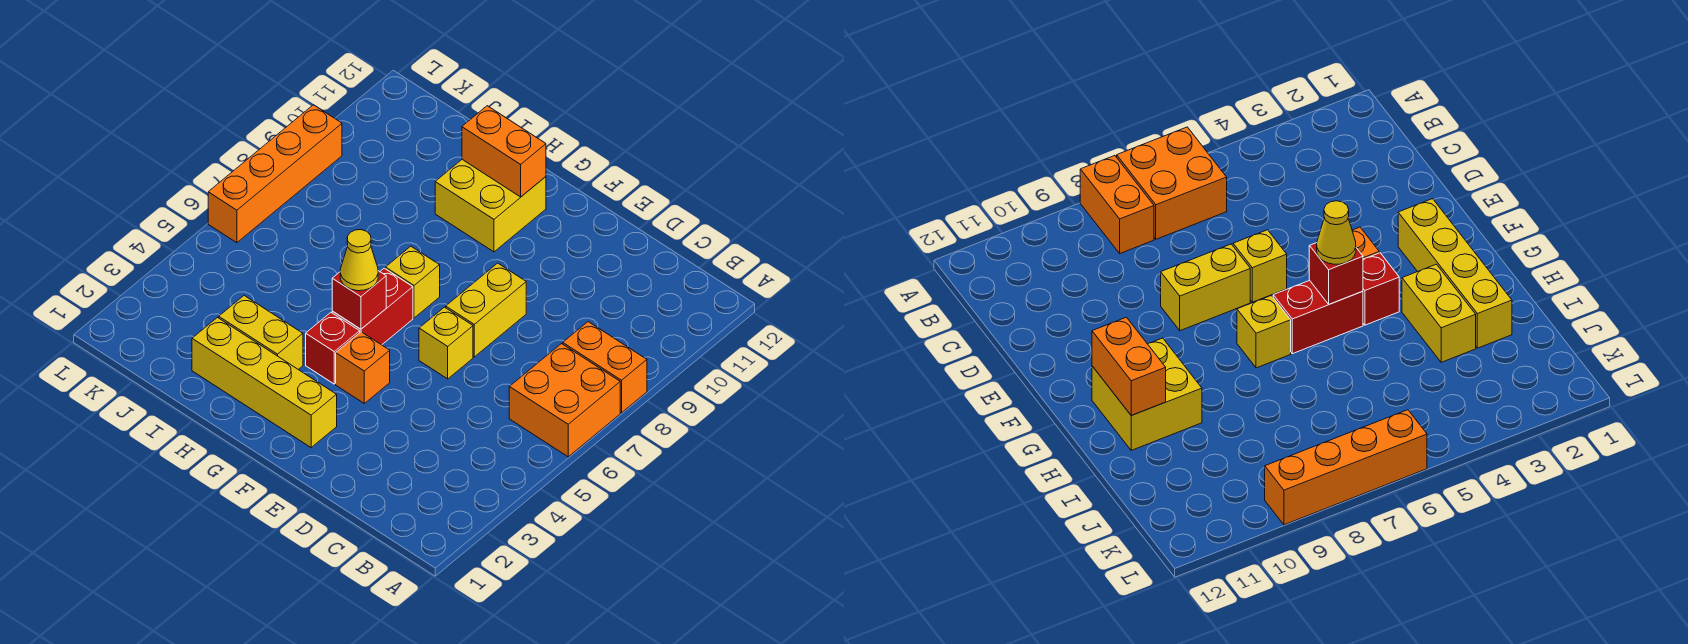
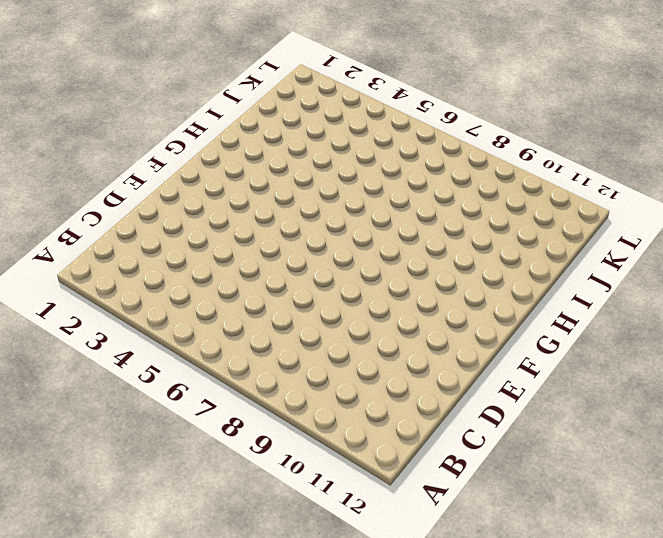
none -> orange 2x2 brick [509,344,620,457]
none -> orange 1x2 brick [563,322,647,413]
none -> yellow 1x1 brick [419,307,473,379]

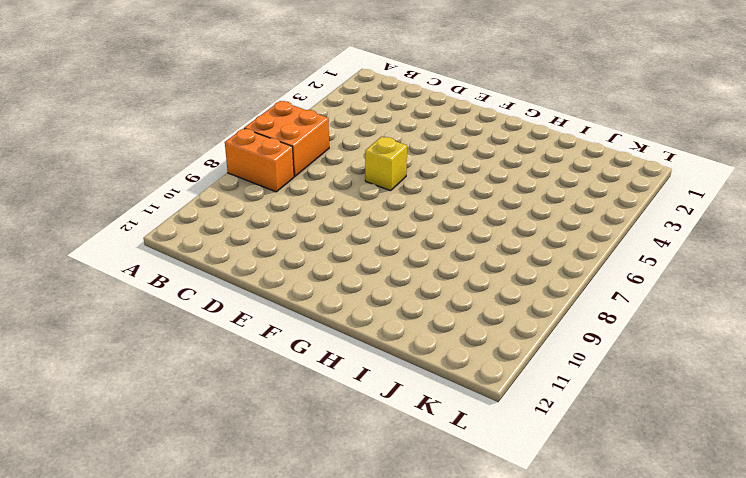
none -> yellow 1x2 brick [446,263,526,357]
none -> yellow 1x4 brick [192,318,337,447]
none -> orange 1x1 brick [336,332,390,403]

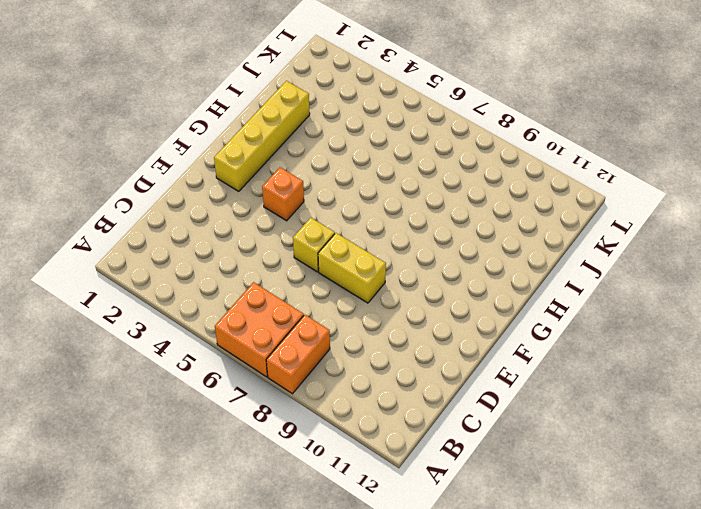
none -> red 1x1 brick [306,313,360,384]
none -> red 1x2 brick [332,268,413,345]
none -> yellow 1x1 brick [385,246,440,318]

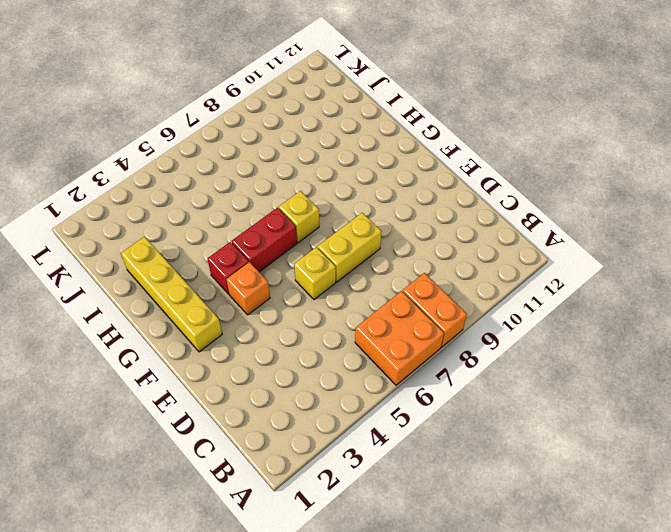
none -> yellow 2x2 brick [435,160,546,252]
none -> yellow 1x2 brick [219,296,303,370]
none -> orange 1x4 brick [208,105,342,243]

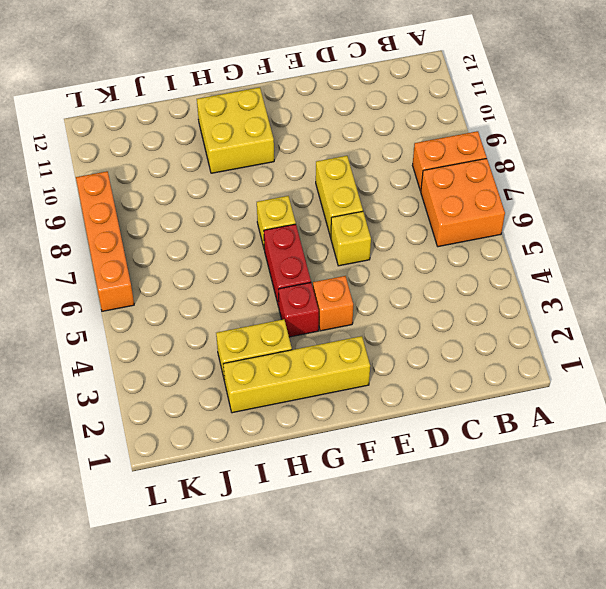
none -> red 1x1 brick [332,271,386,329]
none -> orange 1x2 brick [462,106,546,197]
none -> yellow 1x1 cone [340,230,378,291]

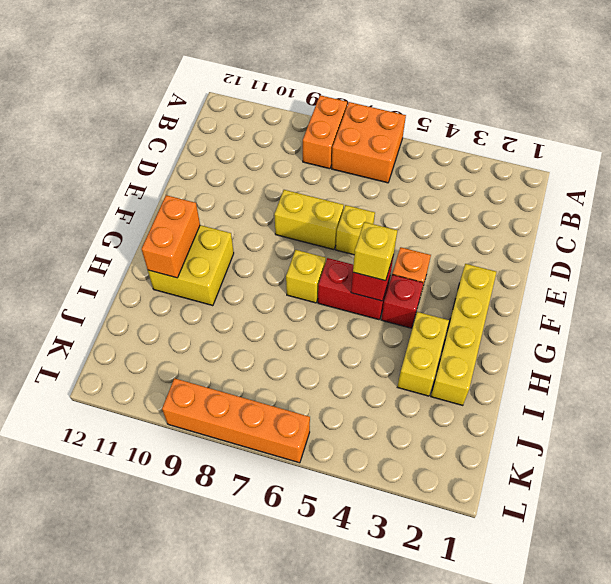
yellow 1x1 brick [353,222,398,281] -> yellow 1x1 cone [340,230,378,291]

